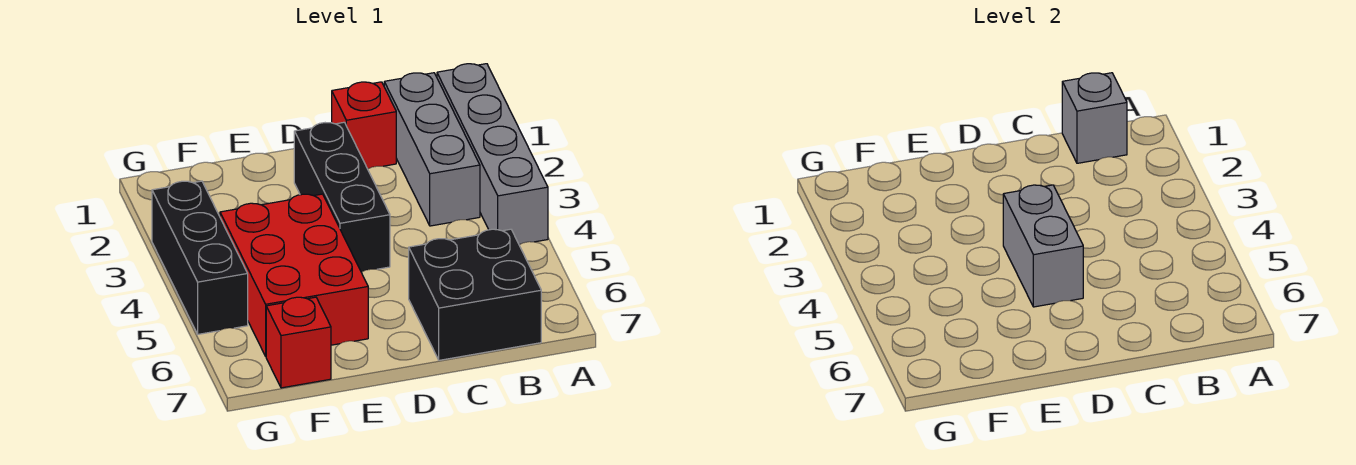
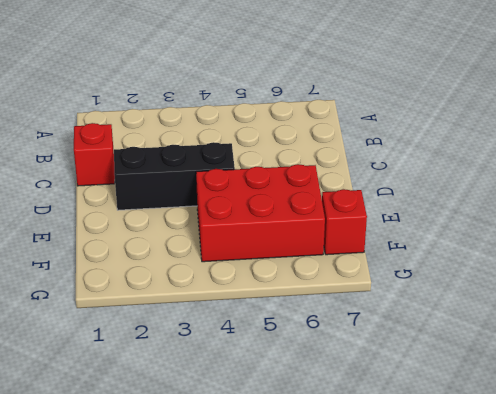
none -> grey 1x4 brick [437,64,548,244]
none -> grey 1x3 brick [384,73,480,226]

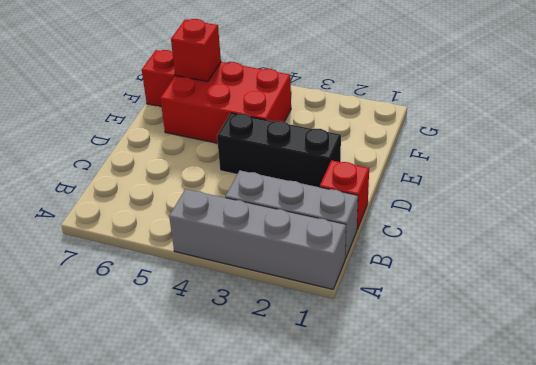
red 1x1 brick [171,19,221,82] -> none
none -> black 2x2 brick [409,229,541,360]
none -> black 1x3 brick [152,181,248,334]

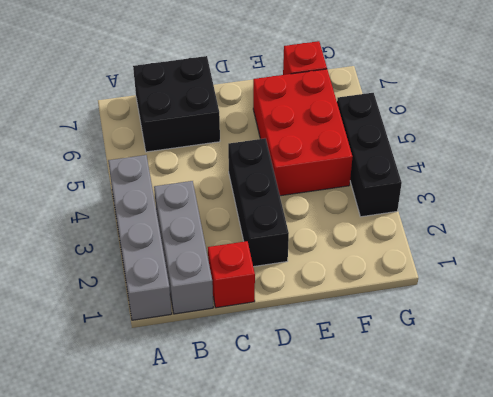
none -> grey 1x1 brick [1062,73,1127,163]
none -> grey 1x2 brick [1003,185,1083,307]

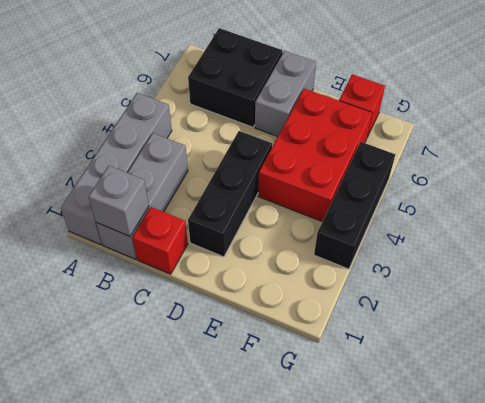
grey 1x2 brick [255,51,316,137] -> grey 1x2 brick moved to [1003,185,1083,307]

